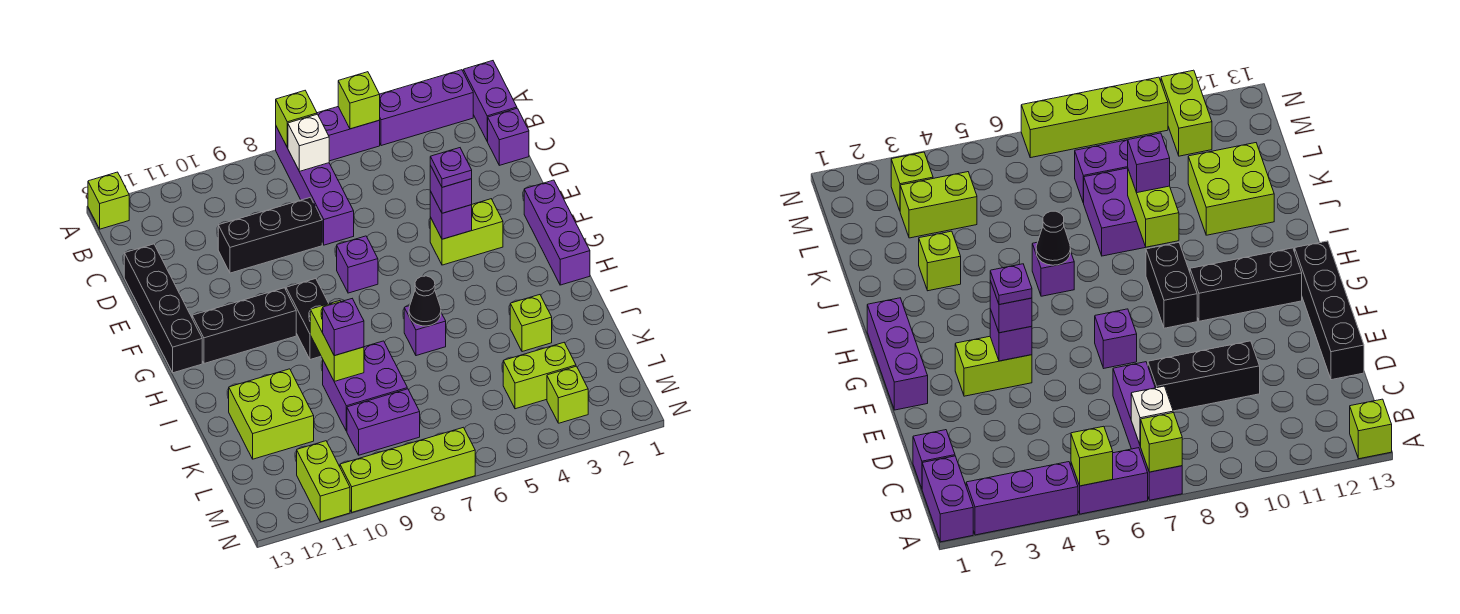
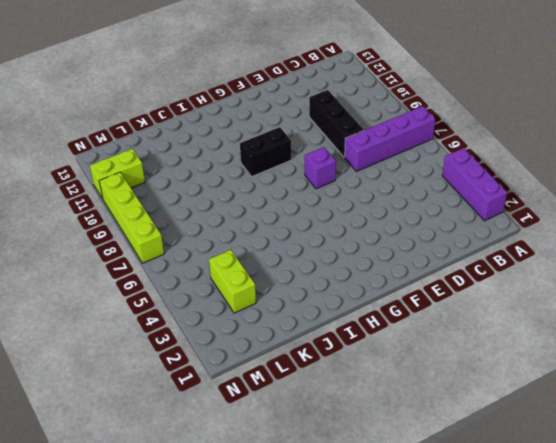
none -> purple 1x2 brick [463,61,517,141]
none -> purple 1x2 brick [317,107,380,161]
none -> lime 1x1 brick [88,172,129,229]
none -> purple 1x1 brick [487,108,529,165]

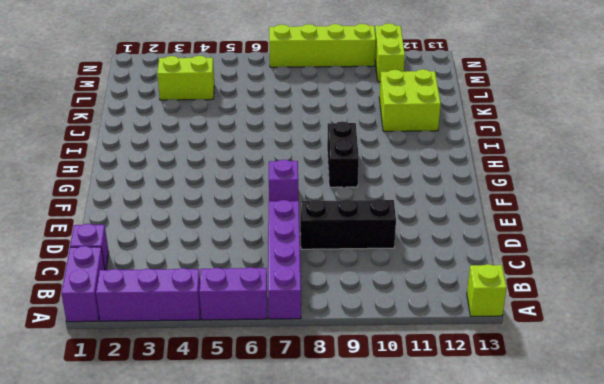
none -> black 1x4 brick [124,244,202,373]
none -> purple 1x3 brick [524,180,590,285]
none -> lime 1x2 brick [430,199,503,265]
none -> black 1x3 brick [192,288,296,363]

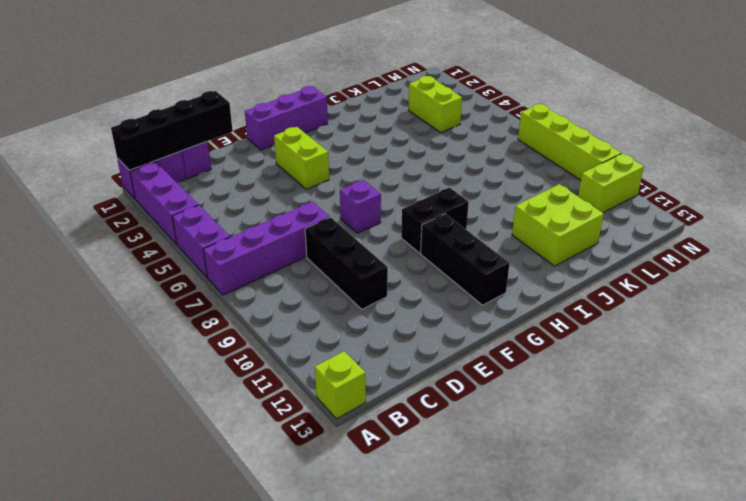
black 1x4 brick [111,91,233,170] -> black 1x4 brick moved to [124,244,202,373]
none -> purple 1x1 brick [404,306,446,356]
none -> lime 1x1 brick [510,295,552,352]
none -> purple 2x2 brick [323,341,407,431]
none -> purple 1x2 brick [347,389,420,455]

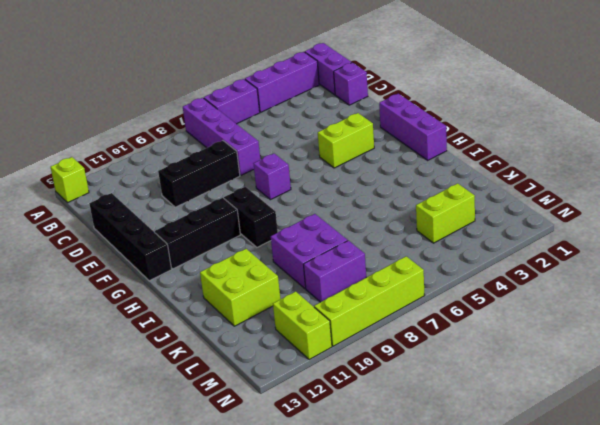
none -> purple 1x1 brick [404,306,446,356]
none -> lime 1x1 brick [510,295,552,352]
none -> lime 1x1 brick [547,366,588,423]
none -> lime 1x1 brick [338,72,380,129]

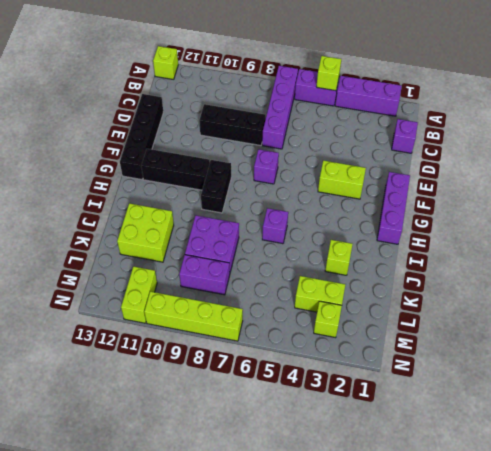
none -> purple 1x2 brick [463,61,517,141]
none -> lime 1x1 brick [276,91,317,147]
none -> white 1x1 brick [288,114,329,171]
none -> purple 1x1 brick [430,191,472,239]

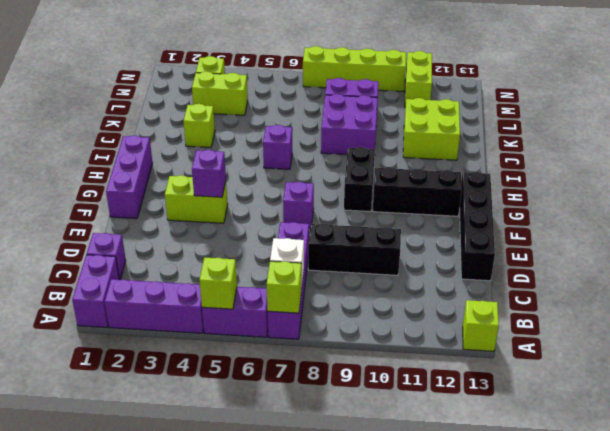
none -> black 1x1 cone [409,276,441,326]
none -> lime 1x2 brick [310,301,364,382]
none -> purple 1x1 brick [430,165,472,213]
none -> purple 1x1 brick [323,299,364,356]

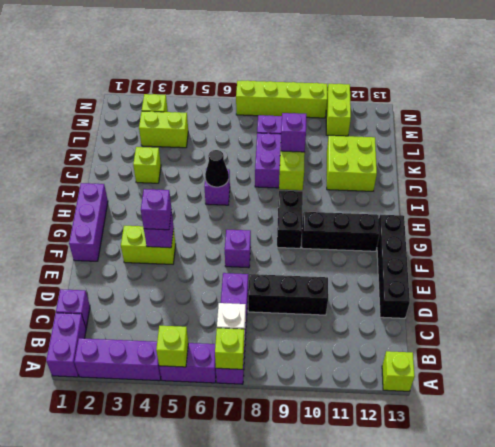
none -> purple 1x1 plate [430,148,472,187]

